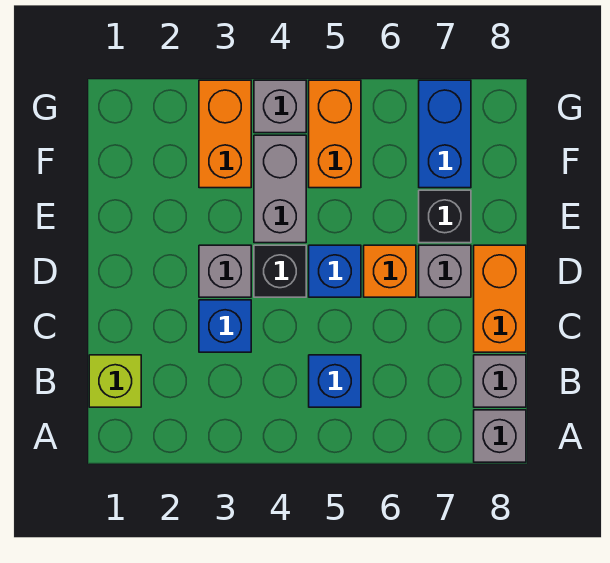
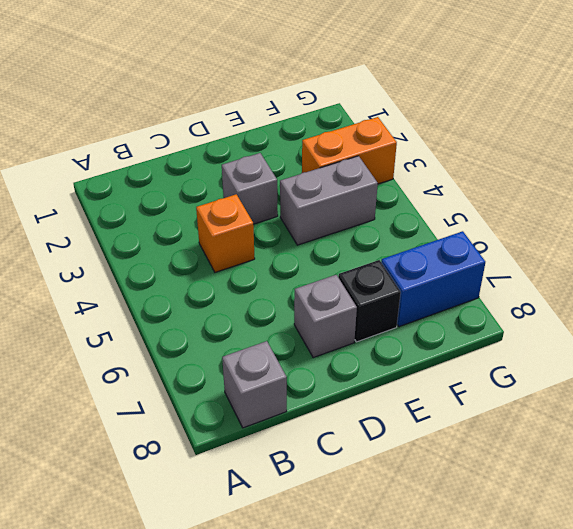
orange 1x1 brick [196,194,255,272] -> orange 1x1 brick moved to [364,245,416,297]
none -> grey 1x1 brick [474,410,526,462]
none -> lime 1x1 brick [89,355,141,407]
none -> blue 1x1 brick [309,355,361,407]

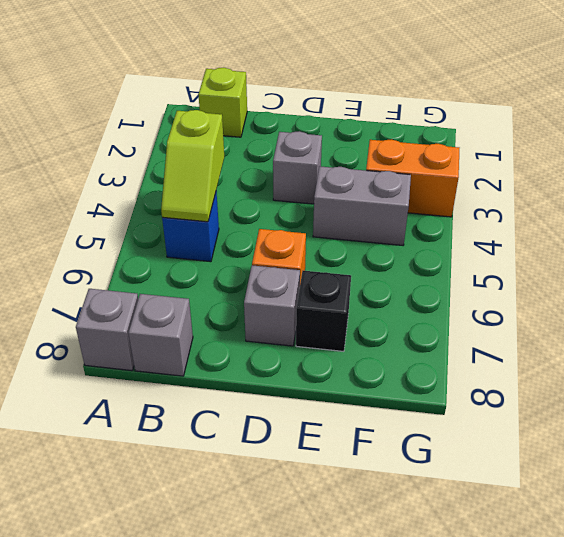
lime 1x2 slope [161,110,224,222] -> none
none -> blue 1x1 brick [199,300,251,352]
none -> orange 1x2 brick [474,245,526,352]
none -> black 1x1 brick [254,245,306,297]

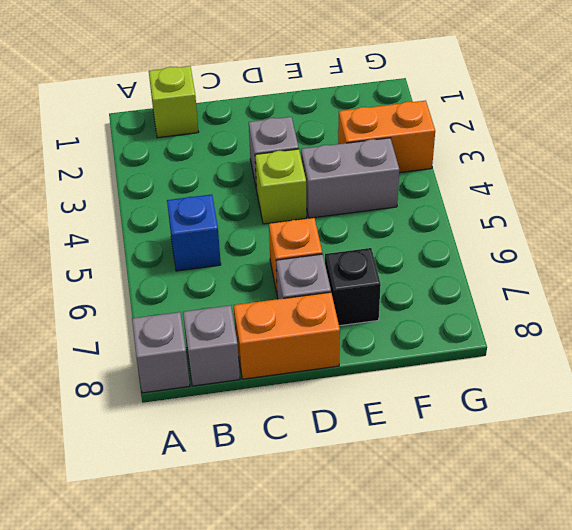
lime 1x1 brick [255,149,306,224] -> black 1x1 brick [254,245,306,297]
none -> blue 1x1 brick [199,300,251,352]
none -> blue 1x1 brick [309,245,361,297]
none -> orange 1x2 brick [309,80,361,188]

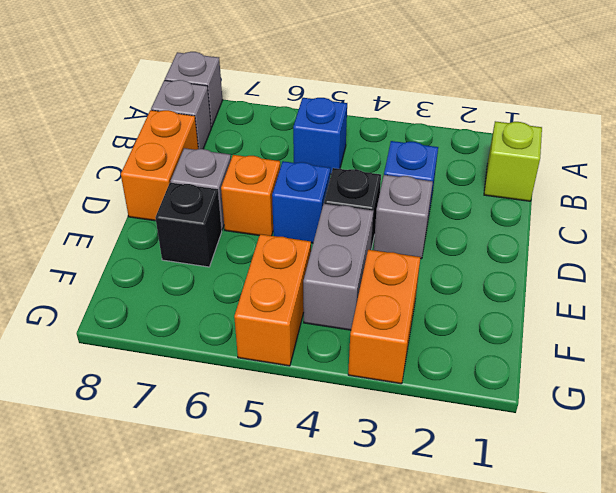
none -> blue 1x2 brick [419,80,471,188]
none -> grey 1x1 brick [254,80,306,133]

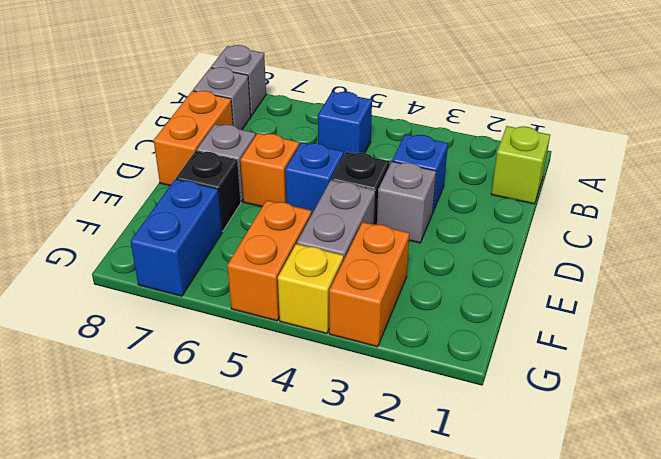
yellow 1x1 brick [278,244,344,334] -> grey 1x1 brick [254,80,306,133]

